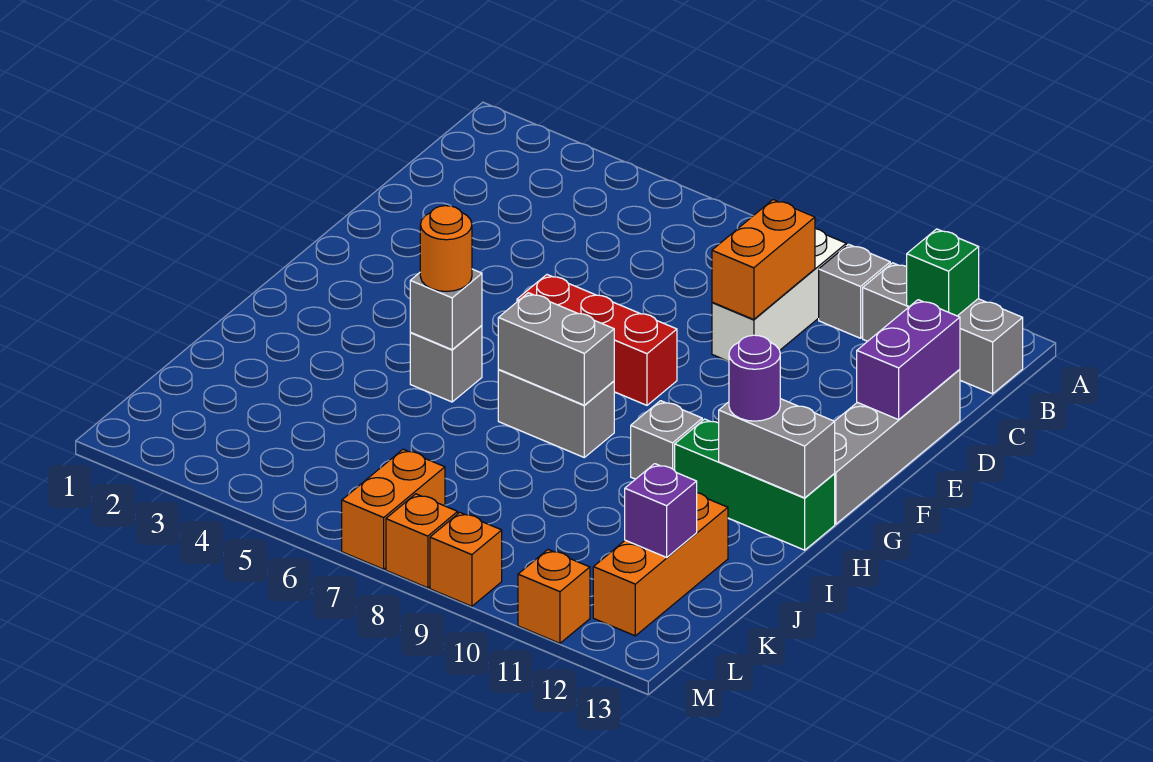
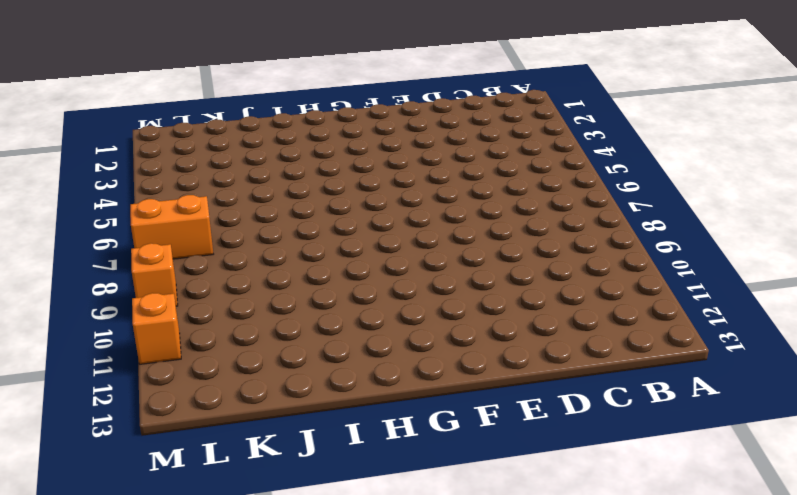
none -> white 1x3 brick [712,229,846,361]
none -> grey 1x1 brick [819,244,890,338]
none -> grey 1x3 brick [863,263,1023,394]

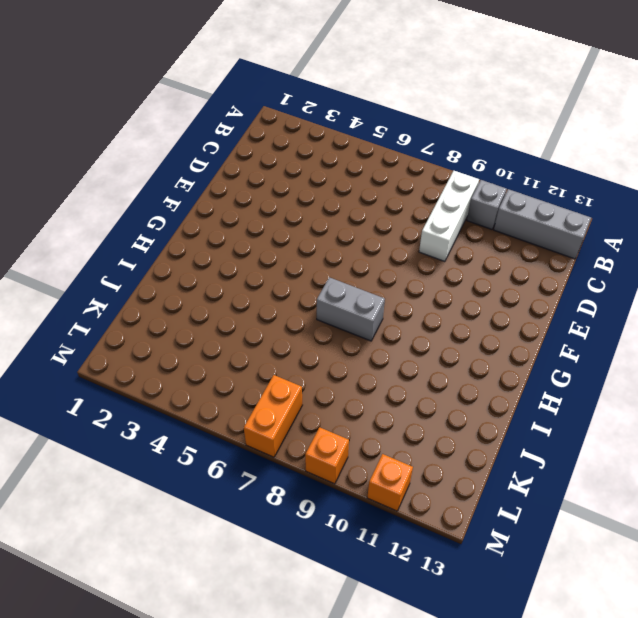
none -> grey 1x4 brick [834,369,960,524]
none -> red 1x3 brick [517,275,677,405]
none -> grey 1x1 brick [410,326,482,402]

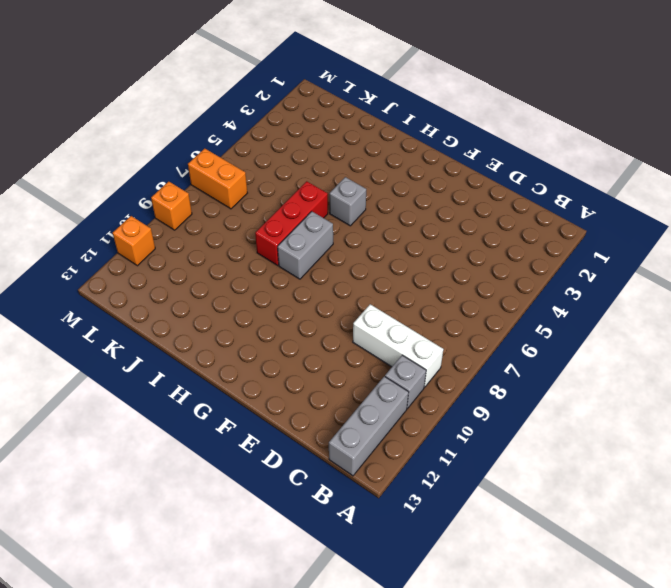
red 1x3 brick [255,181,328,265] -> red 1x3 brick moved to [517,275,677,405]
none -> grey 1x4 brick [834,369,960,524]
none -> grey 1x1 brick [631,401,702,479]
none -> green 1x3 brick [675,419,835,550]

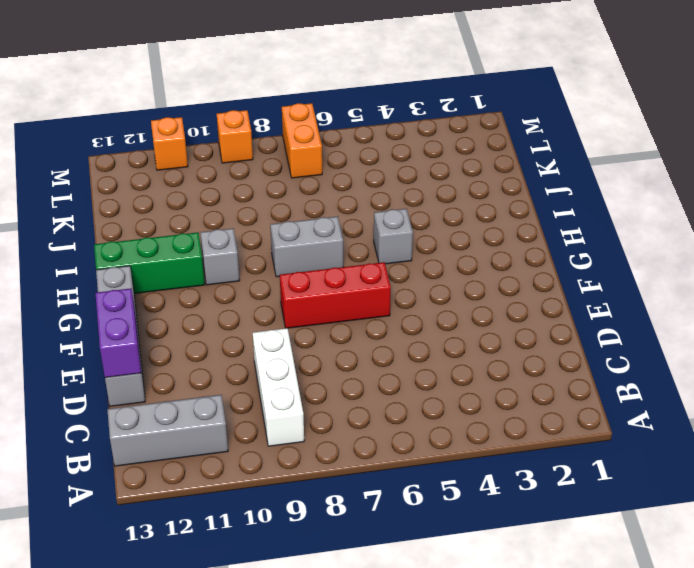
none -> grey 1x1 brick [819,244,890,338]
none -> orange 1x3 brick [593,493,728,636]
none -> orange 1x1 brick [386,494,458,588]

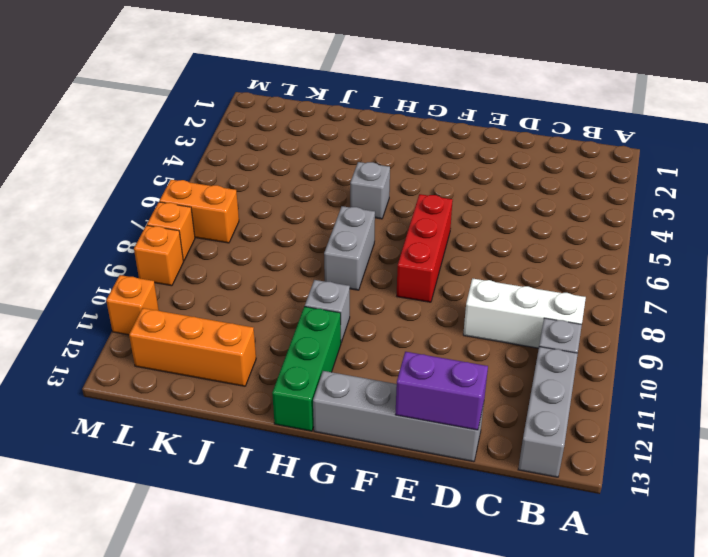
none -> green 1x1 brick [907,229,979,316]
none -> orange 1x2 brick [712,200,815,320]
none -> grey 1x1 brick [410,269,482,350]

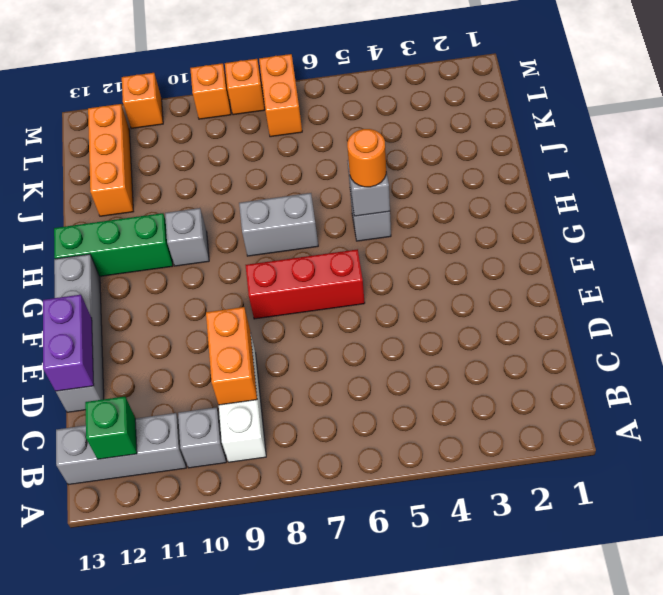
none -> grey 1x2 brick [498,293,614,405]
none -> grey 1x2 brick [719,399,835,498]
none -> purple 1x1 brick [625,464,697,557]

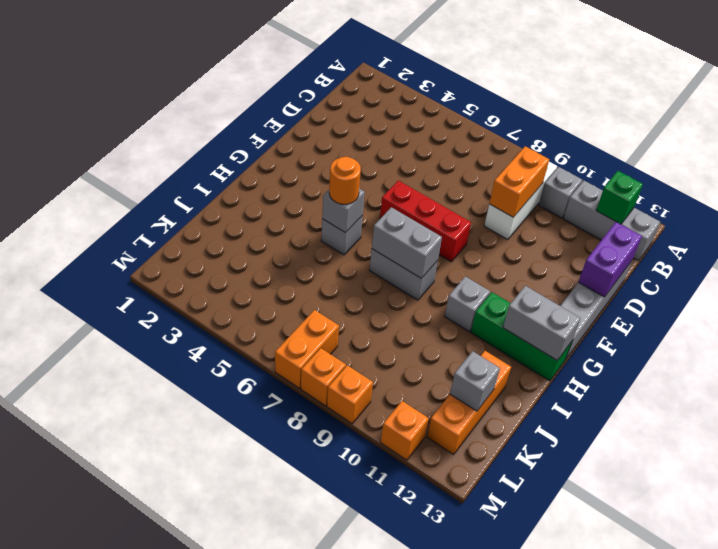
grey 1x1 brick [450,351,500,411] -> purple 1x1 brick [625,464,697,557]
none -> purple 1x1 round brick [729,335,780,421]

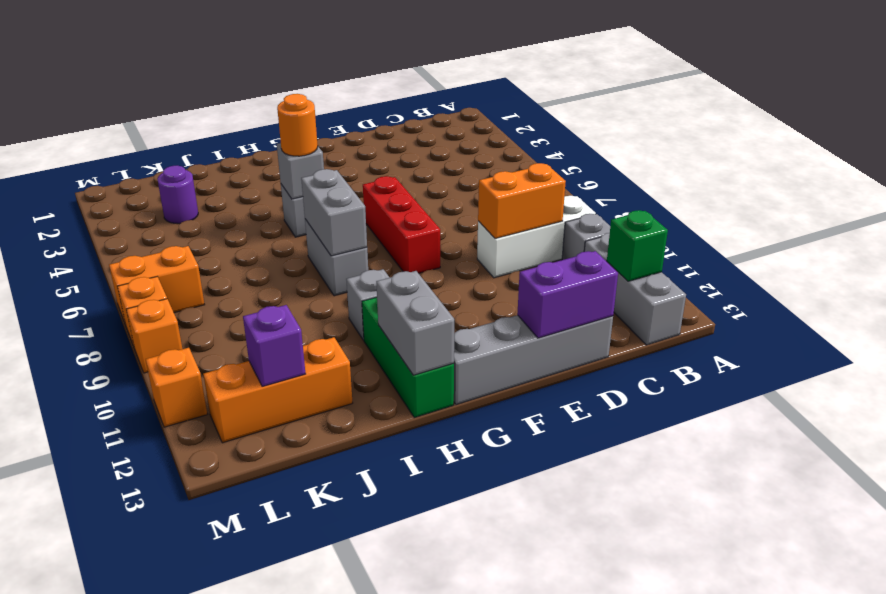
purple 1x1 round brick [157,166,198,224] -> purple 1x1 round brick moved to [729,335,780,421]

